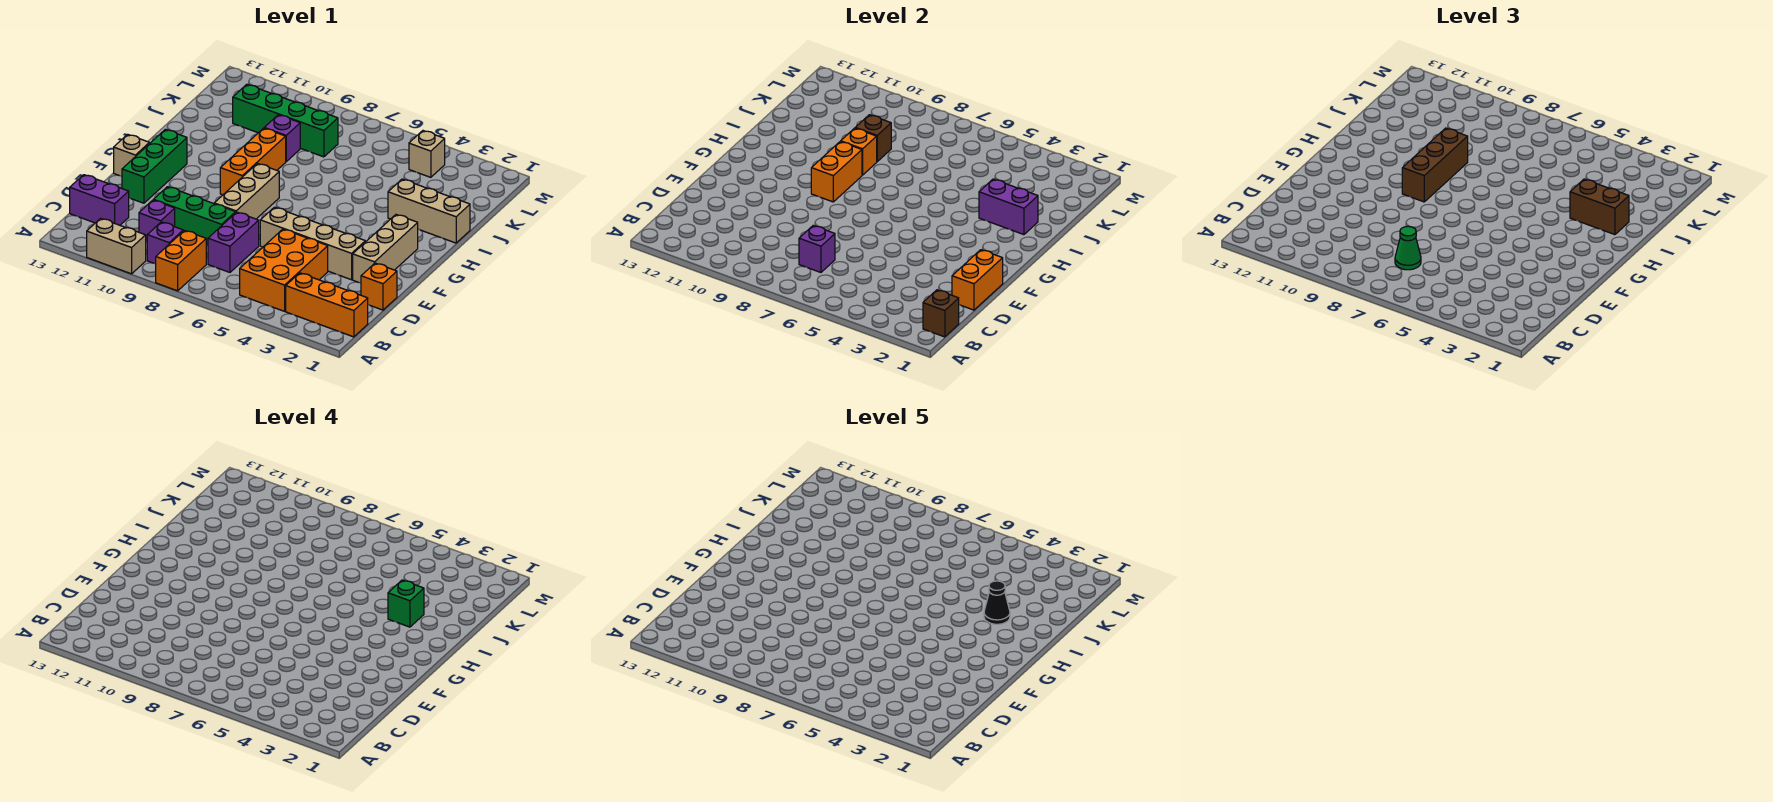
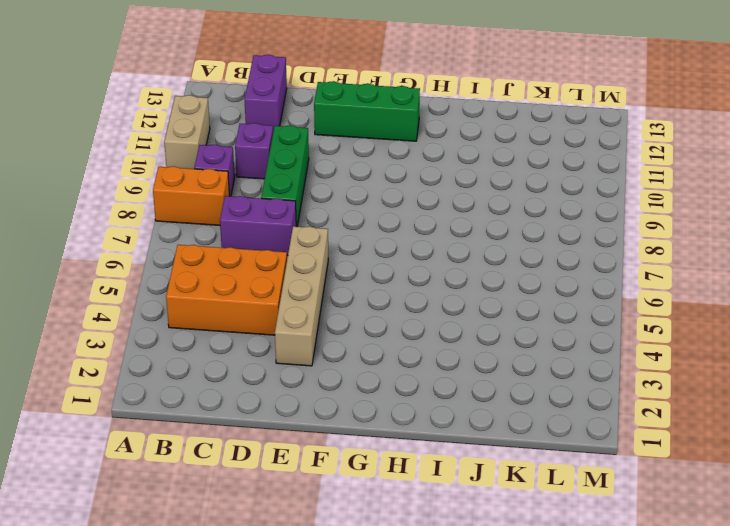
none -> orange 1x3 brick [286,273,368,337]
none -> orange 1x1 brick [361,263,397,310]
none -> tan 1x3 brick [353,215,418,283]
none -> tan 1x3 brick [214,164,279,219]

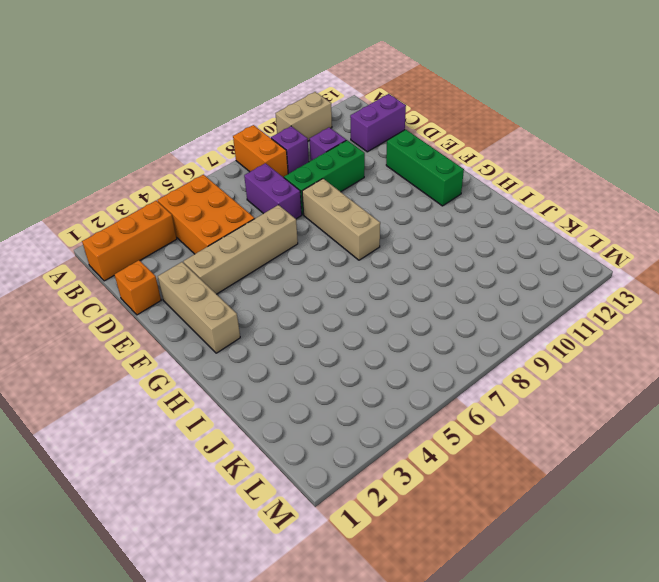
none -> tan 1x1 brick [114,134,149,176]
none -> orange 1x3 brick [220,128,286,195]
none -> tan 1x3 brick [388,179,470,243]
none -> purple 1x1 brick [265,115,300,162]

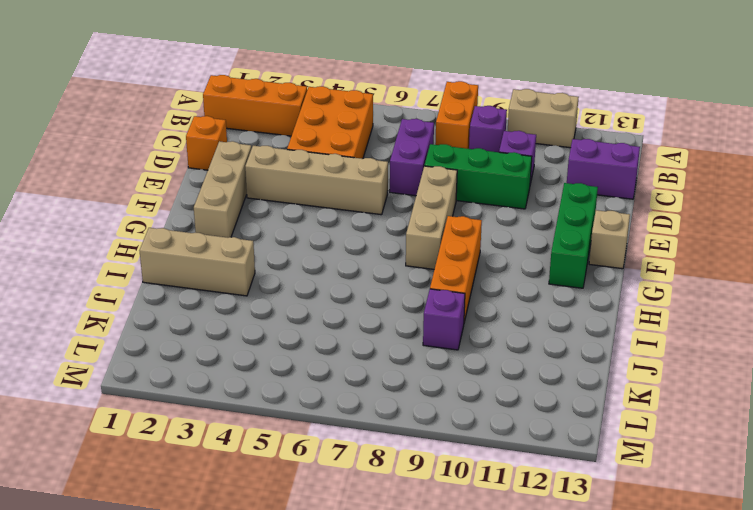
none -> green 1x4 brick [233,84,338,157]
none -> tan 1x1 brick [409,131,445,177]
none -> brown 1x1 brick [923,290,959,337]
none -> purple 1x1 brick [799,226,835,272]

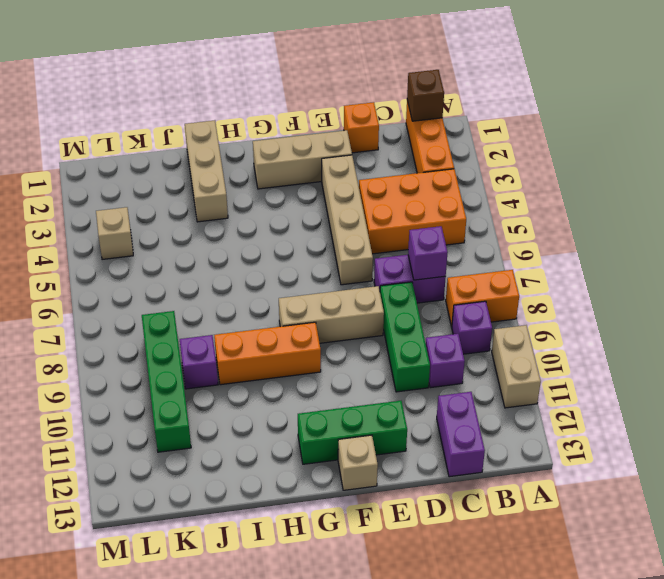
none -> orange 1x2 brick [952,250,1003,310]
none -> orange 1x2 brick [811,142,862,202]
none -> purple 1x2 brick [979,179,1038,235]
none -> orange 1x1 brick [841,128,877,175]

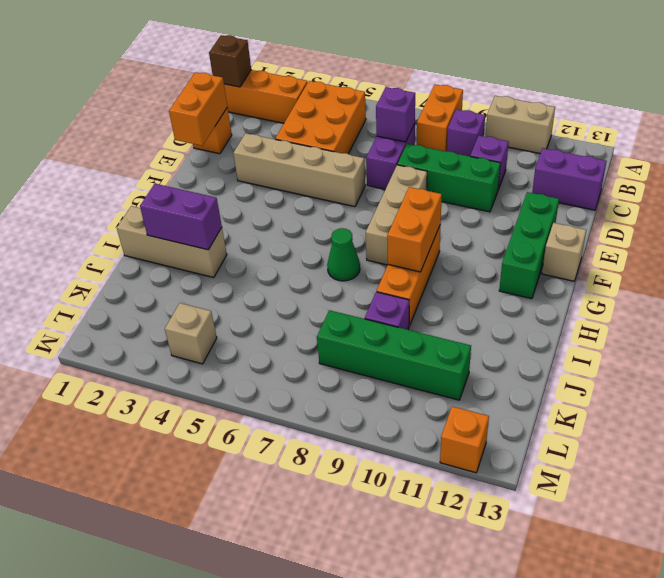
green 1x1 cone [327,228,360,281] -> green 1x1 cone moved to [1395,226,1421,270]
orange 1x1 brick [440,406,489,473] -> orange 1x1 brick moved to [841,128,877,175]
none -> tan 1x3 brick [353,215,418,283]
none -> brown 1x1 brick [856,115,891,162]
none -> brown 1x3 brick [1402,128,1468,202]
none -> brown 1x2 brick [1570,179,1629,235]

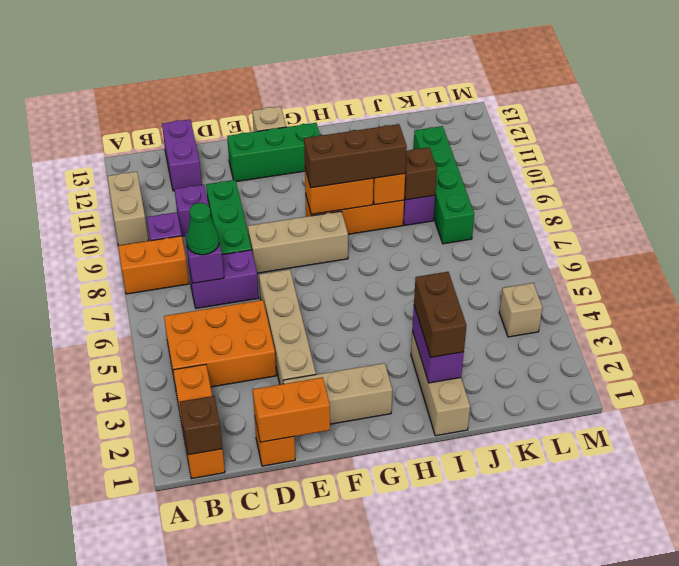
none -> green 1x1 brick [388,580,424,627]
none -> black 1x1 cone [984,581,1010,624]

